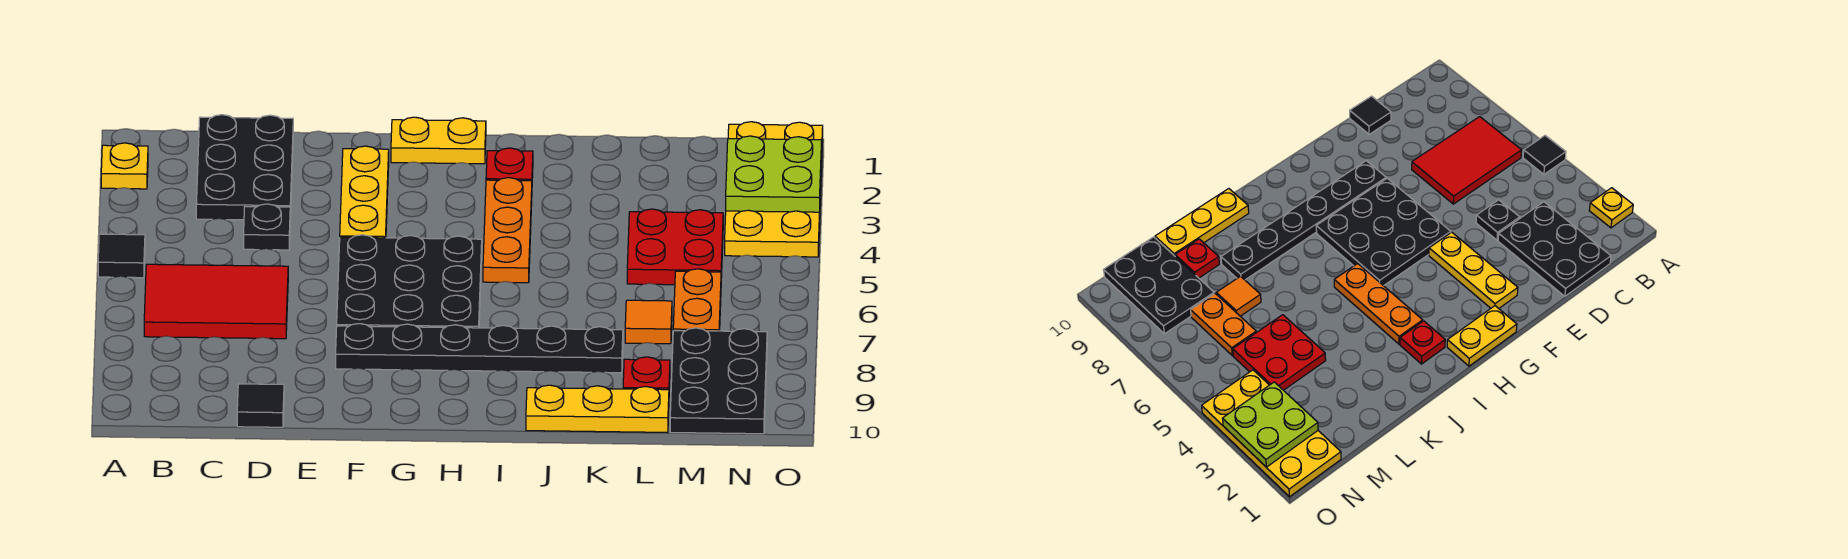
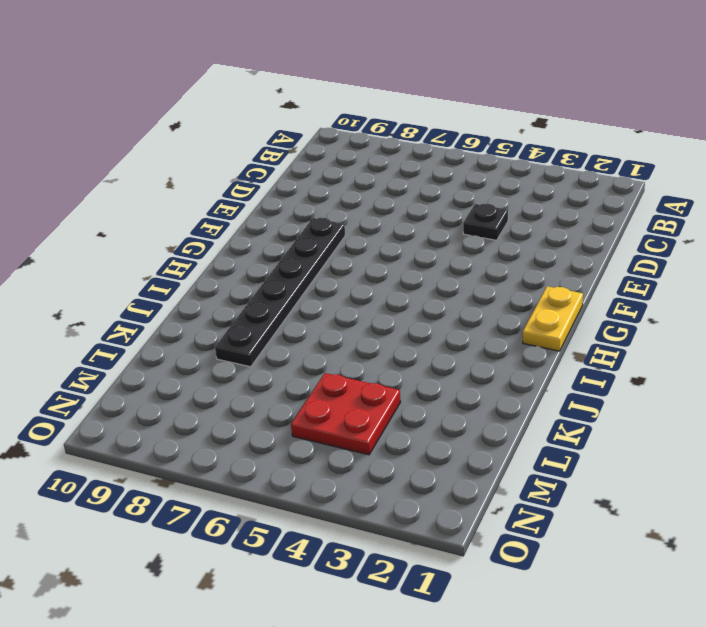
none -> yellow 1x1 plate [101,143,148,189]
none -> black 1x1 tile [98,234,145,278]
none -> red 2x3 tile [144,264,288,339]

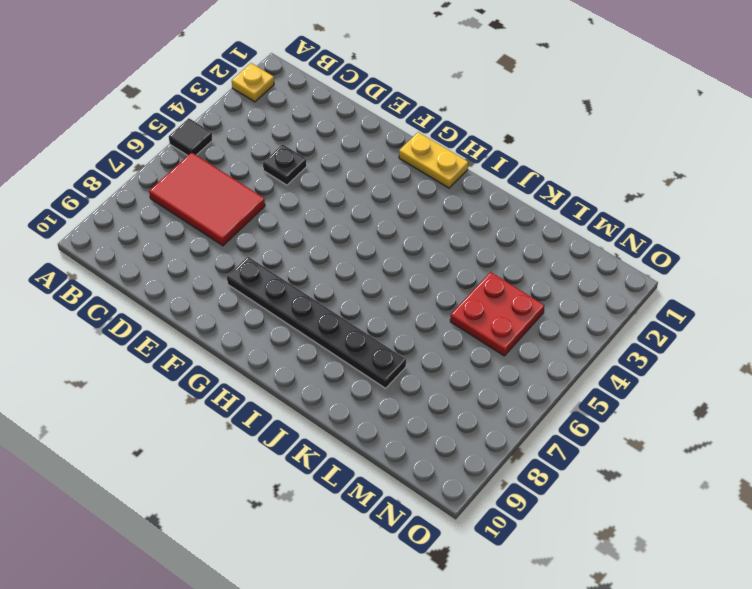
none -> black 2x3 plate [196,115,293,220]
none -> black 1x1 tile [237,384,284,427]
none -> yellow 1x3 plate [340,146,389,238]

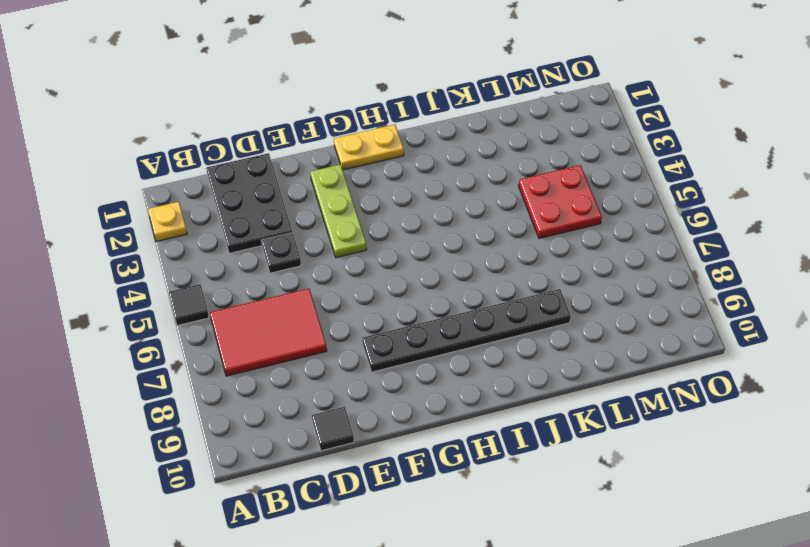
lime 1x3 plate [310,164,367,257] -> yellow 1x3 plate [340,146,389,238]
none -> black 3x3 plate [337,235,482,328]
none -> red 1x1 plate [486,148,533,181]
none -> orange 1x3 plate [483,178,532,283]

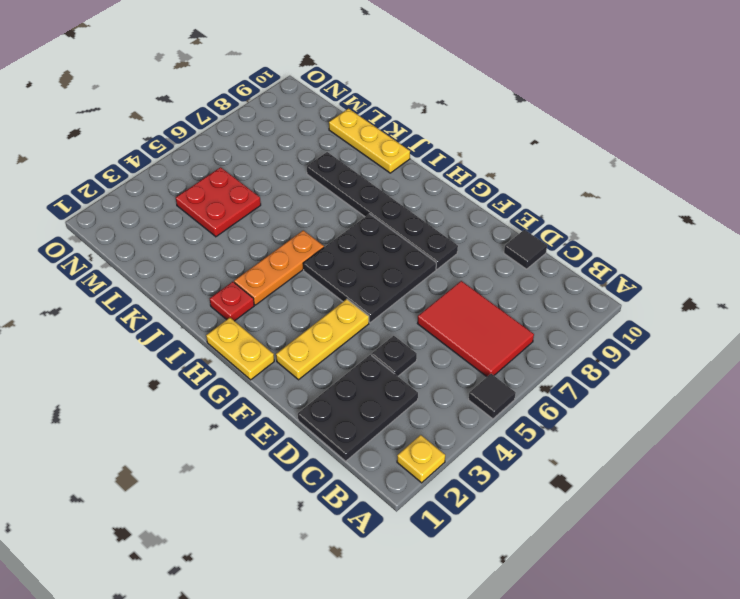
none -> orange 1x1 tile [625,300,672,344]
none -> red 1x1 plate [623,357,670,390]
none -> orange 1x2 plate [673,269,721,331]

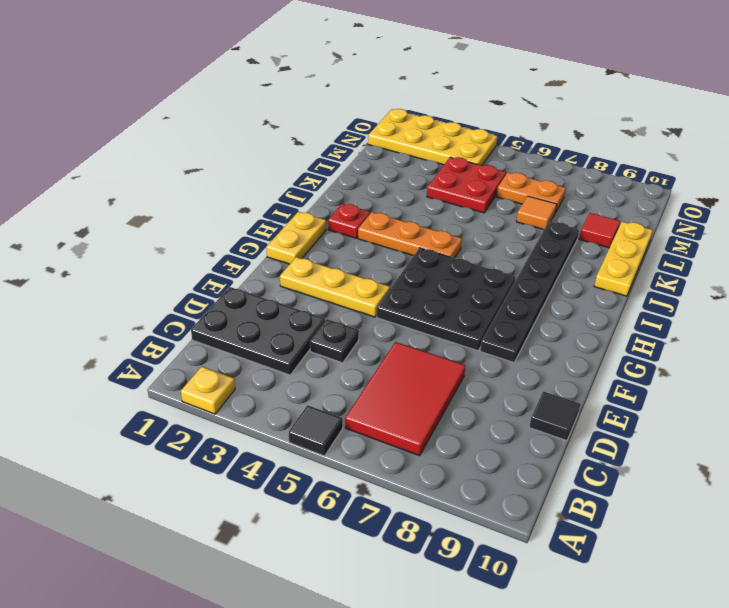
red 1x1 tile [579,213,620,248] -> red 1x1 plate [623,357,670,390]
none -> black 2x3 plate [670,328,767,434]
none -> lime 2x2 plate [726,136,822,212]

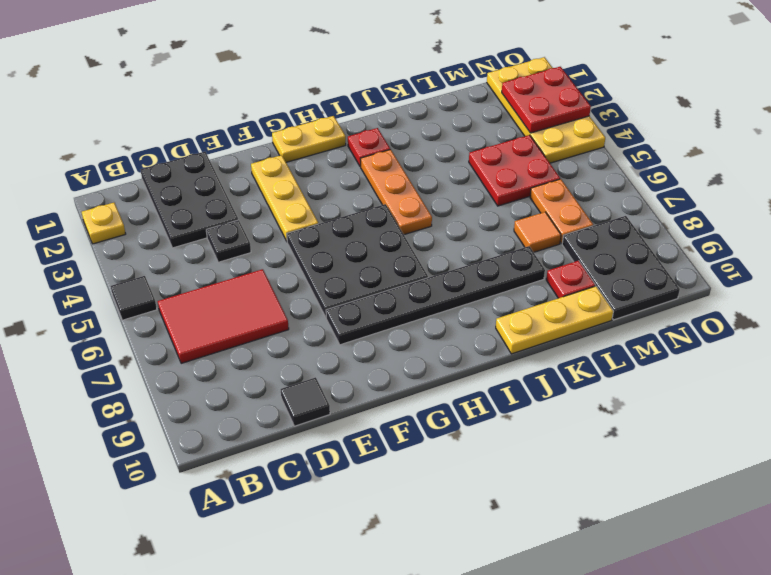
red 2x2 plate [502,67,591,133] -> lime 2x2 plate [726,136,822,212]

